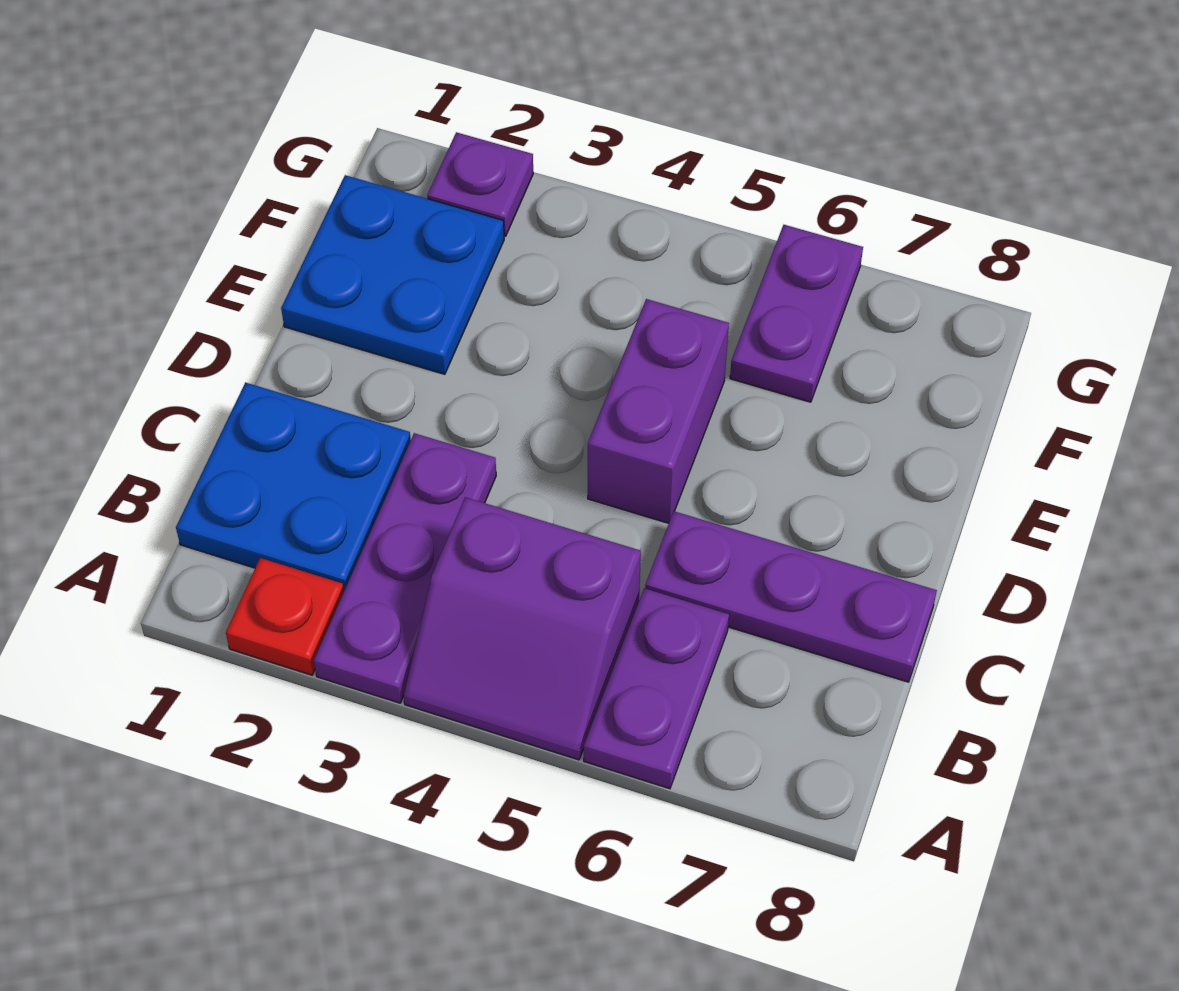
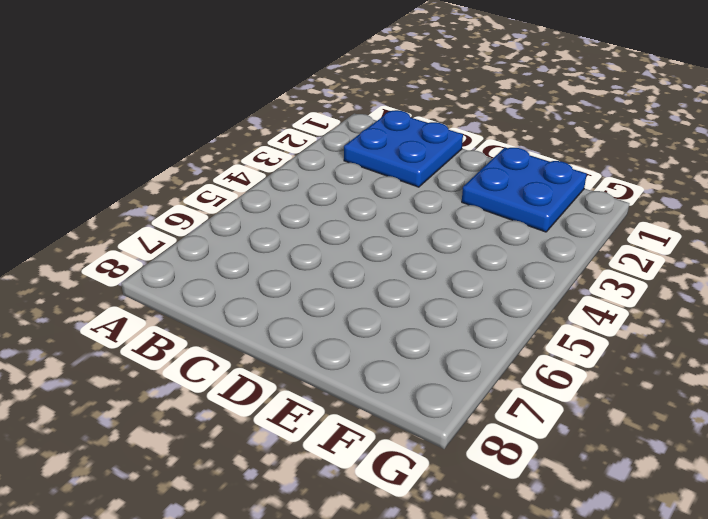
none -> red 1x1 plate [226,558,344,675]
none -> purple 1x3 plate [314,433,496,703]

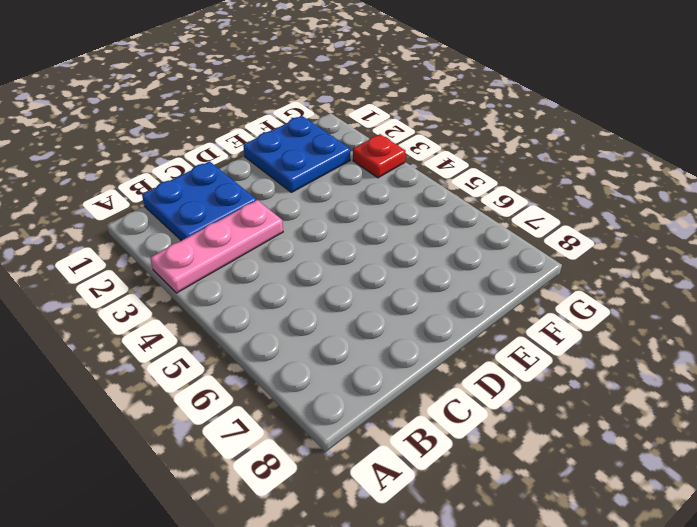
pink 1x3 plate [150,200,283,293] -> purple 1x3 plate [314,433,496,703]
red 1x1 plate [353,134,406,178] -> red 1x1 plate moved to [226,558,344,675]
none -> purple 2x2 slope [404,497,641,760]
none -> purple 1x2 plate [584,588,729,789]

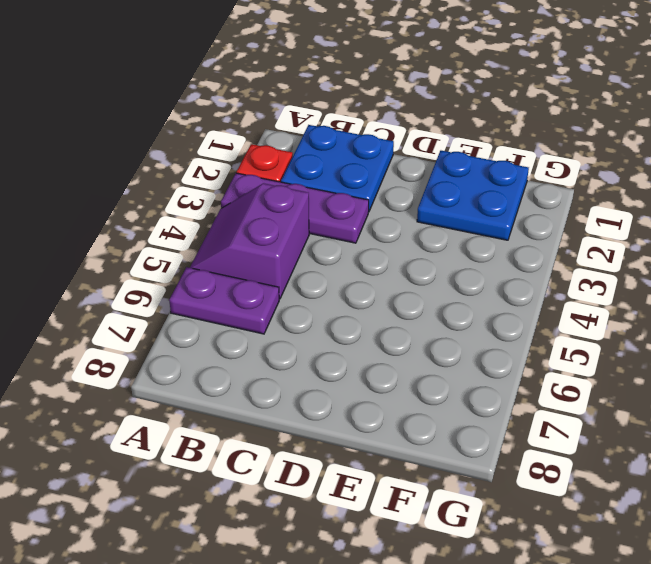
none -> purple 1x3 plate [645,511,937,682]
none -> purple 1x2 brick [588,299,729,523]

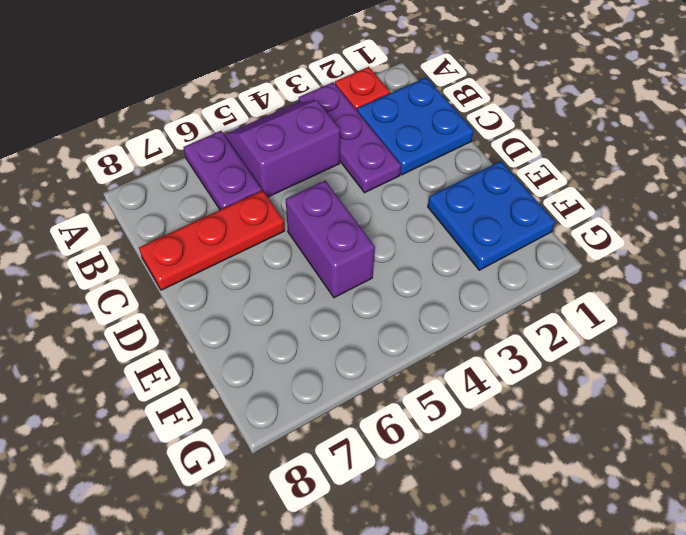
red 1x3 plate [139,190,285,290] -> purple 1x3 plate [645,511,937,682]
none -> purple 1x2 plate [730,225,863,402]
none -> purple 1x1 plate [427,132,533,237]

